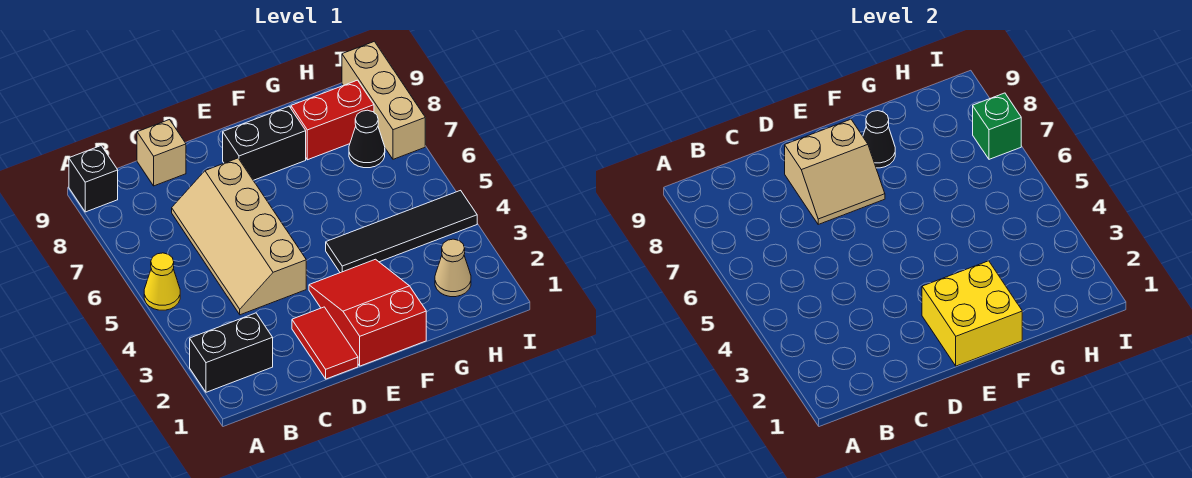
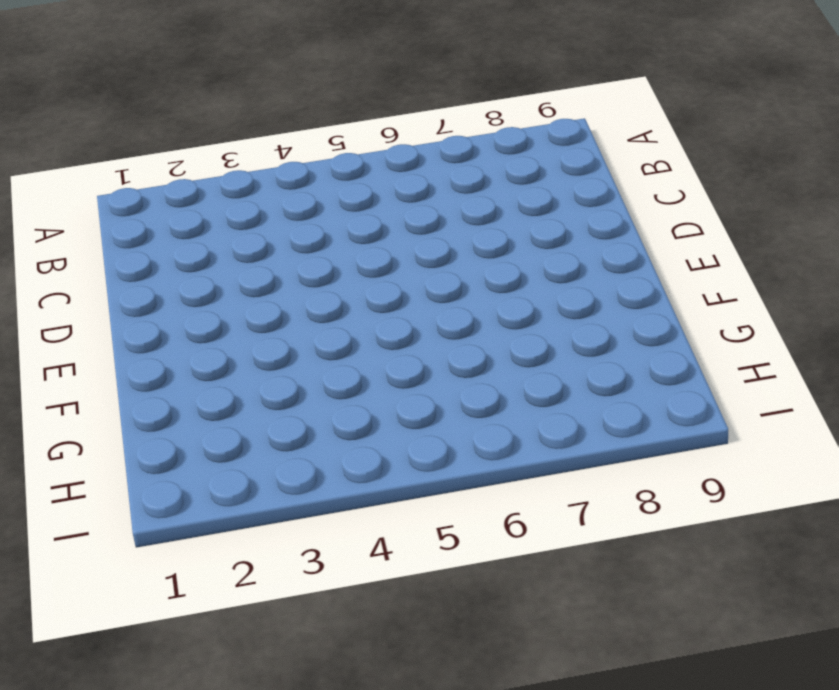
none -> black 1x2 brick [190,313,273,392]
none -> yellow 1x1 cone [144,253,180,310]
none -> black 1x1 brick [69,146,118,212]

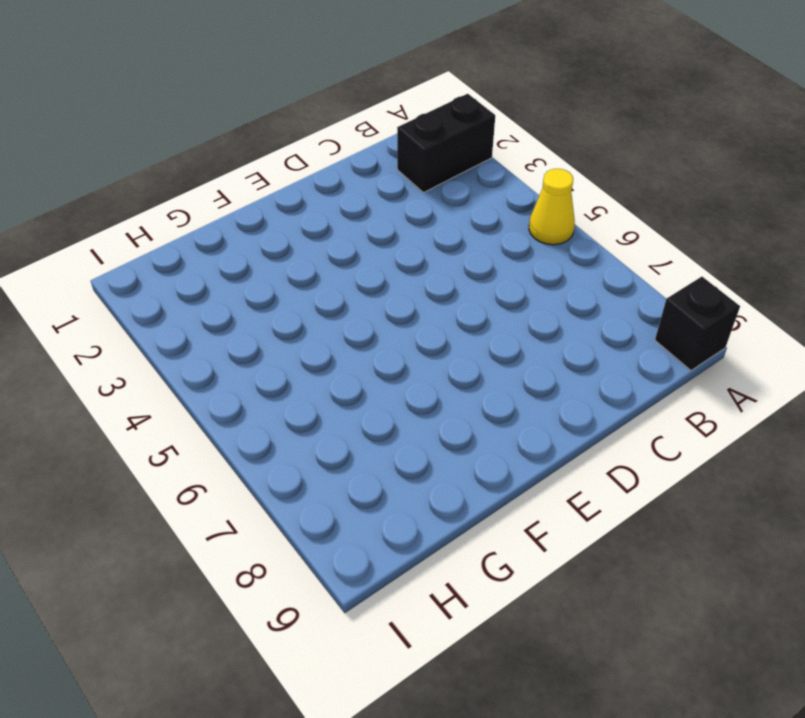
none -> tan 2x4 slope [172,158,306,315]
none -> tan 1x1 brick [137,120,186,186]
none -> red 1x2 tile [292,307,358,379]

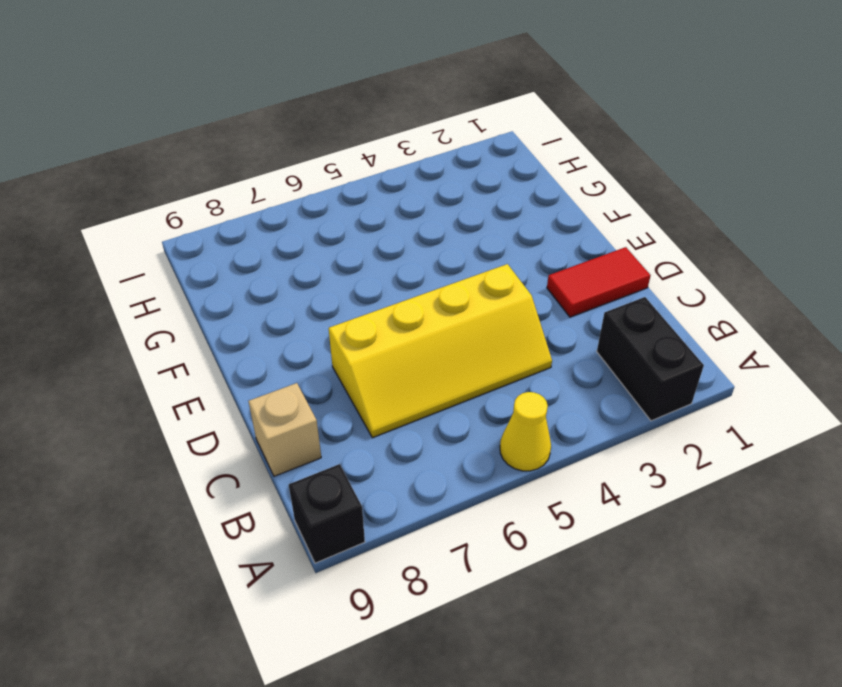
yellow 2x4 slope [329,264,552,438] -> tan 2x4 slope [172,158,306,315]
none -> red 2x3 slope [309,259,426,366]
none -> black 1x2 brick [223,106,306,180]
none -> black 1x4 tile [326,190,477,273]

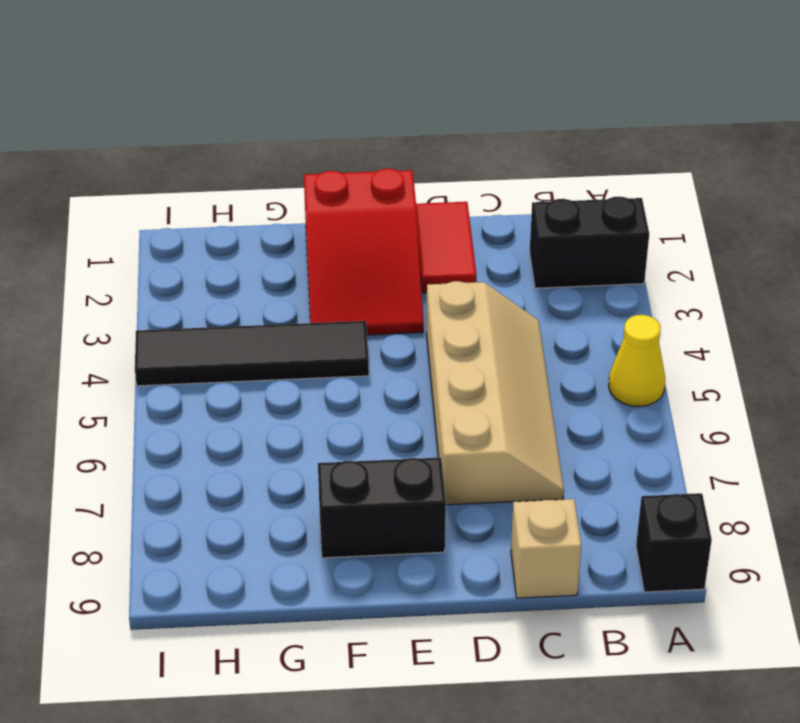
none -> red 1x2 brick [291,80,374,160]
none -> tan 1x1 cone [435,239,471,297]
none -> black 1x1 cone [349,110,385,168]

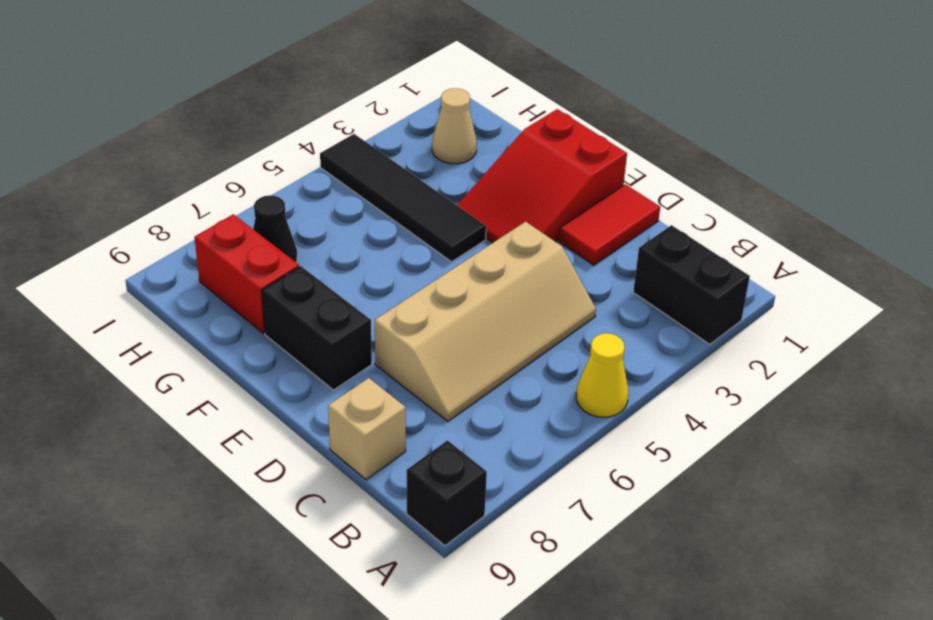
none -> tan 1x3 brick [342,41,425,159]
none -> tan 2x2 slope [785,119,885,224]
none -> yellow 2x2 brick [922,261,1022,366]

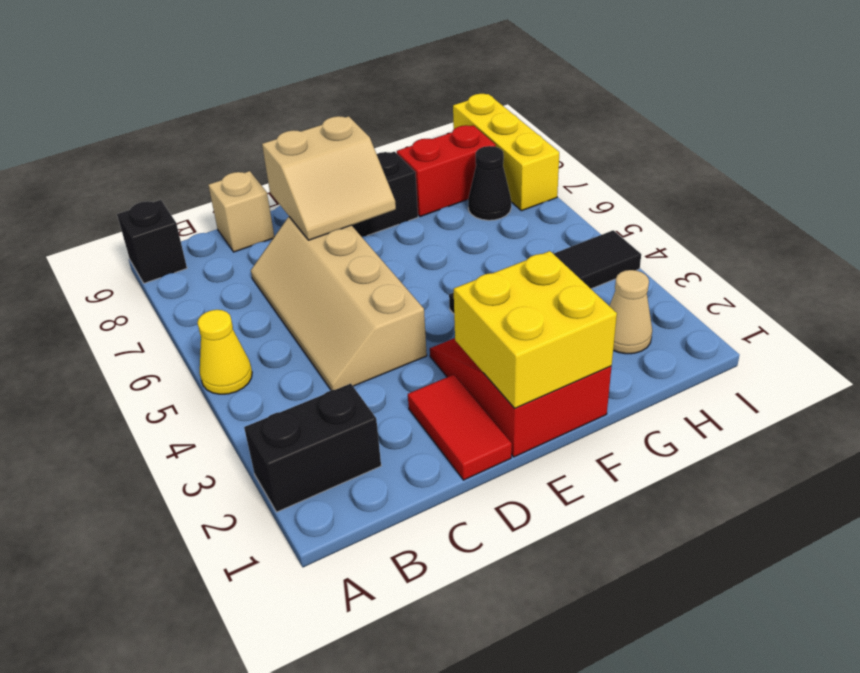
yellow 1x3 brick [453,94,559,211] -> tan 1x3 brick [342,41,425,159]
none -> black 1x1 cone [863,111,895,168]
none -> green 1x1 brick [973,93,1021,159]

